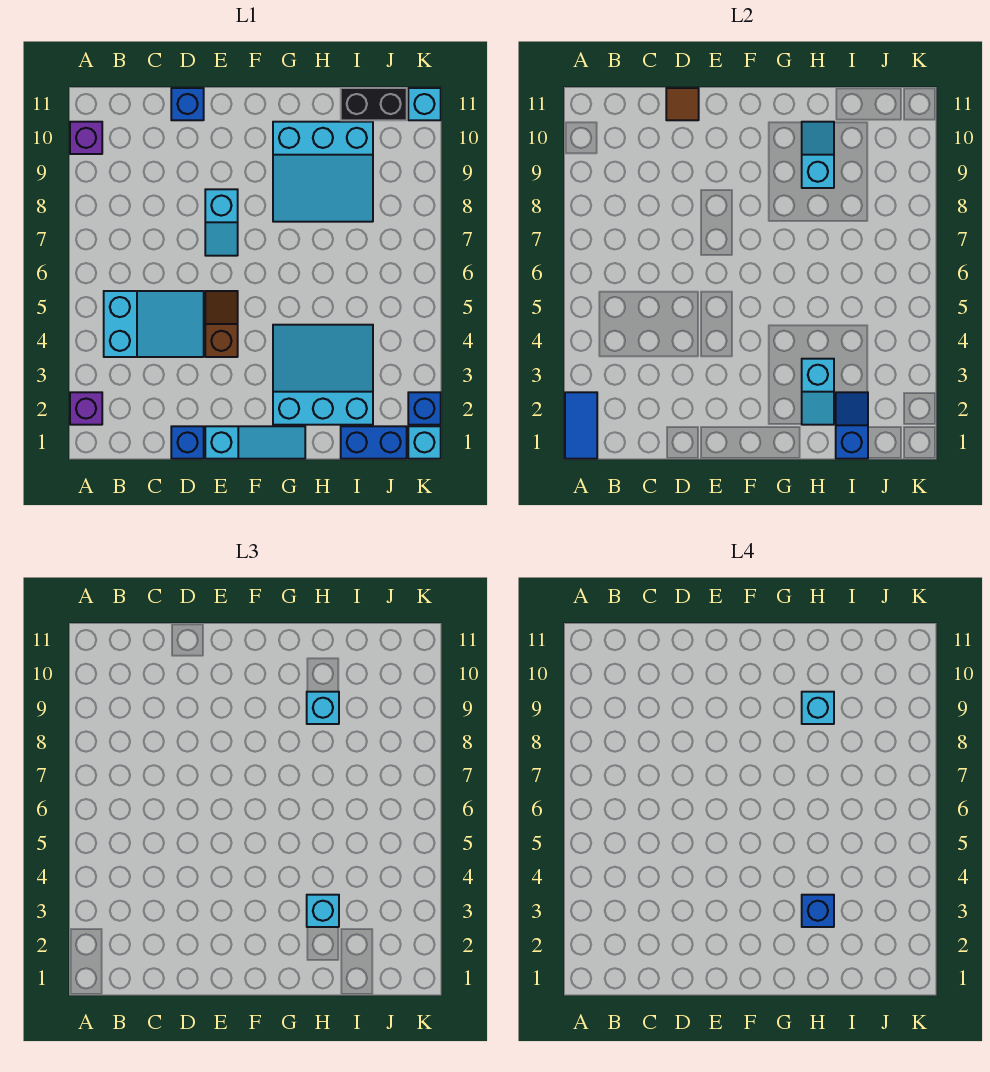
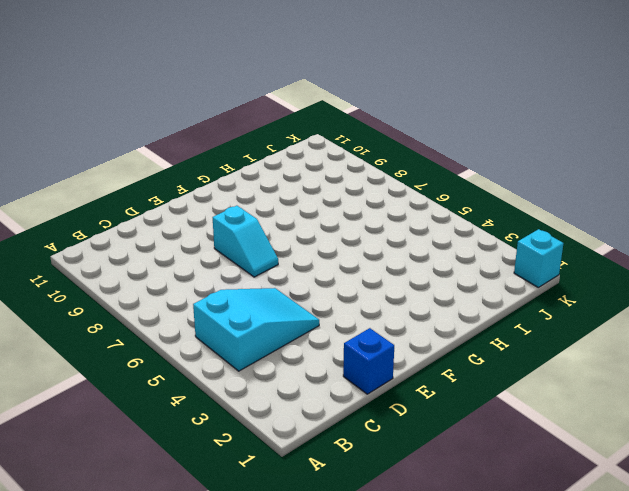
none -> purple 1x1 brick [70,392,102,425]
none -> purple 1x1 brick [70,122,102,154]
none -> blue 1x1 brick [171,88,204,120]

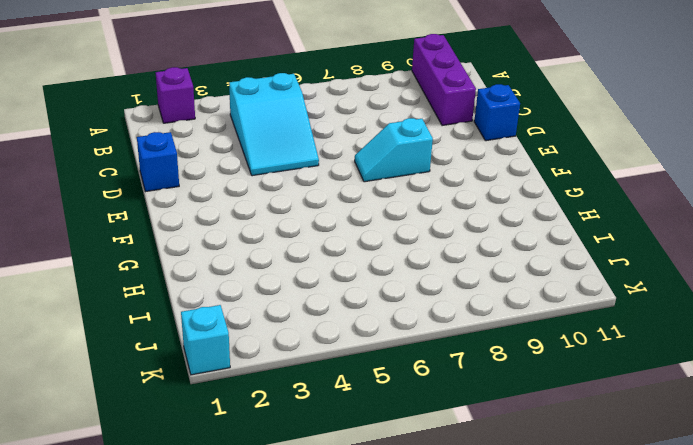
purple 1x3 brick [412,34,476,125] -> purple 1x1 brick [70,122,102,154]
none -> cyan 1x3 slope [205,426,305,459]
none -> brown 1x2 slope [205,291,238,357]
none -> cyan 3x3 slope [273,325,373,425]

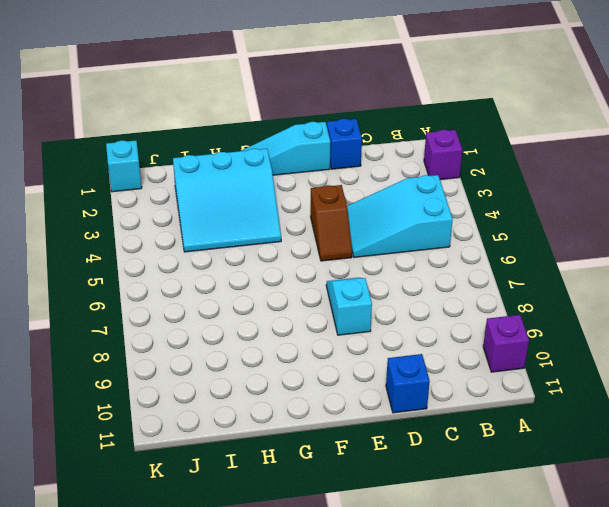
none -> cyan 3x3 slope [273,122,373,222]
none -> blue 1x2 brick [341,426,407,459]
none -> black 1x2 brick [341,88,407,120]

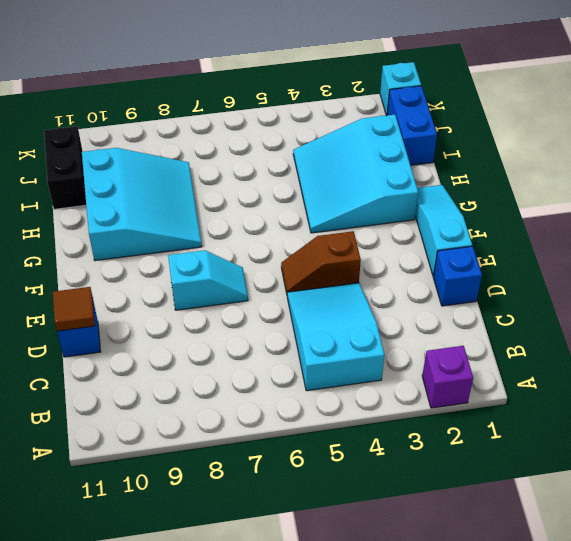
none -> purple 1x1 brick [70,122,102,154]
none -> blue 1x1 brick [408,392,441,425]
none -> cyan 1x1 brick [408,88,441,120]

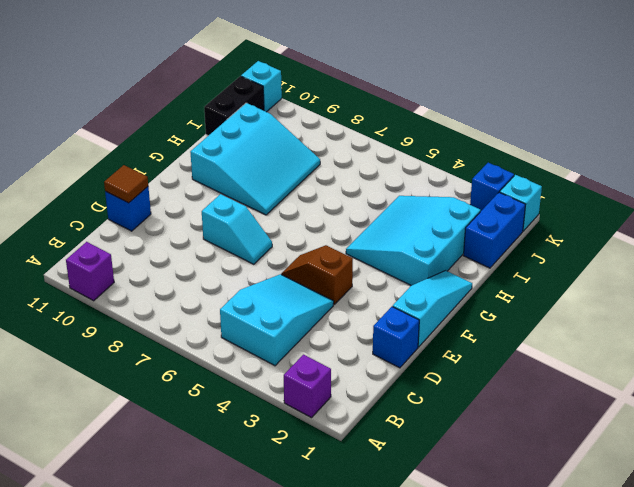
none -> blue 1x2 tile [565,392,597,459]
none -> cyan 1x2 slope [802,359,834,425]
none -> cyan 1x2 slope [802,122,834,188]

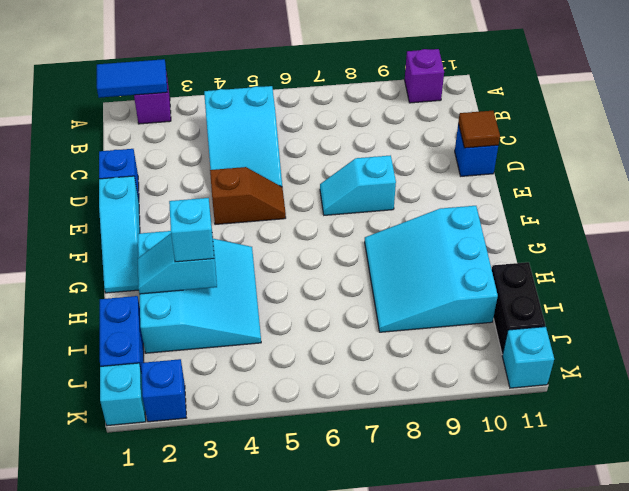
none -> cyan 1x2 slope [802,122,834,188]
none -> blue 1x2 slope [836,392,868,459]
none -> cyan 1x1 brick [307,692,339,724]

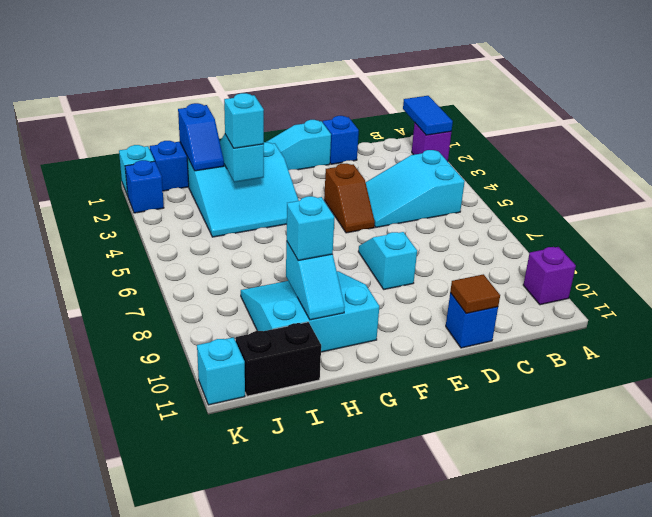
none -> blue 1x1 brick [802,895,834,927]
none -> cyan 1x1 brick [802,692,834,724]

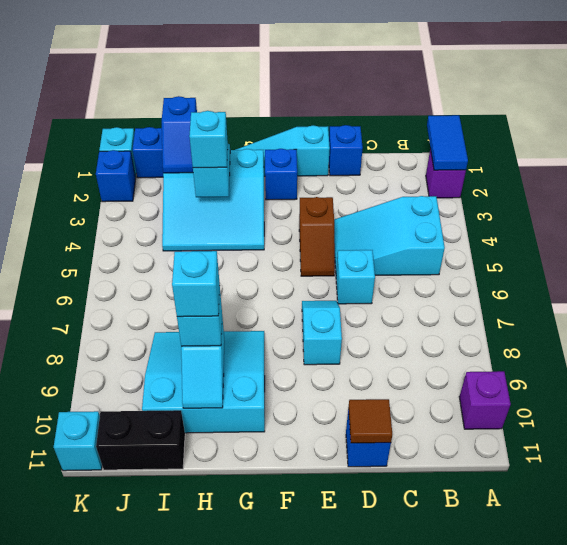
cyan 1x1 brick [336,250,375,304] -> none
blue 1x1 brick [265,149,297,200] -> blue 1x1 brick moved to [802,895,834,927]

